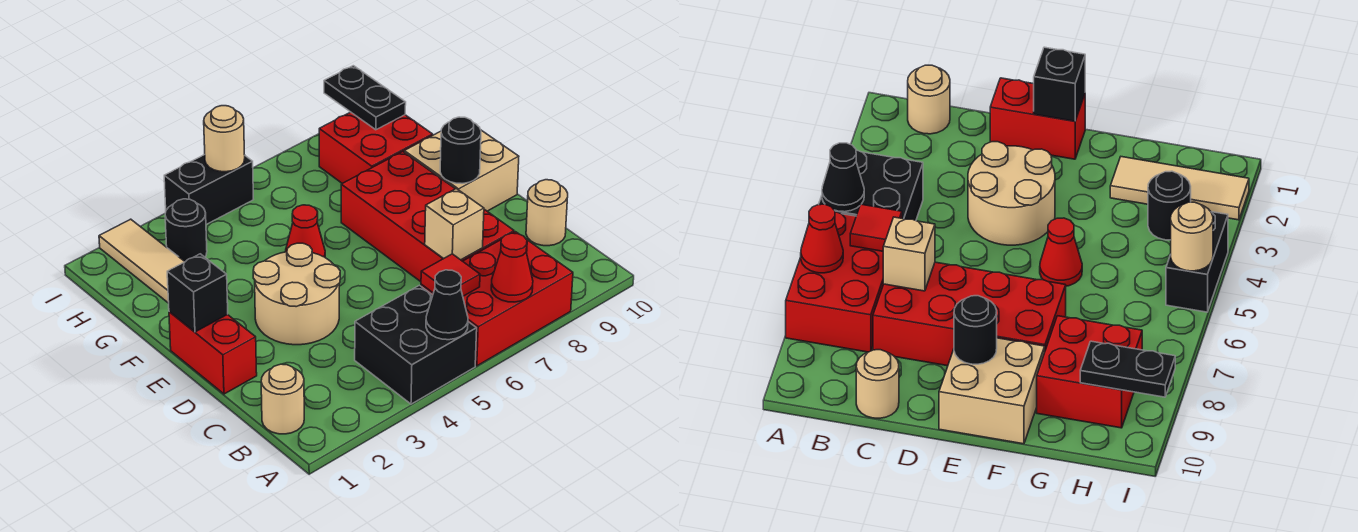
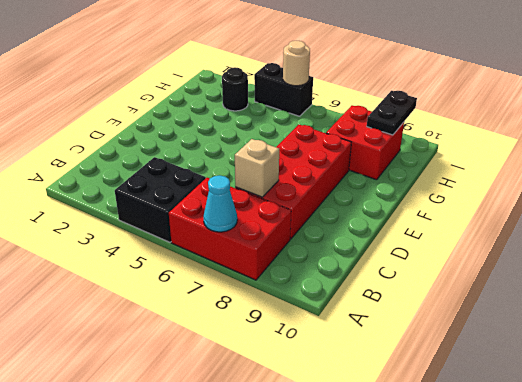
cyan 1x1 cone [203,175,237,232] -> red 1x1 cone [491,233,533,302]
none -> tan 1x1 round brick [261,364,304,434]
none -> tan 1x1 round brick [526,180,568,246]
none -> red 1x2 brick [169,312,257,394]

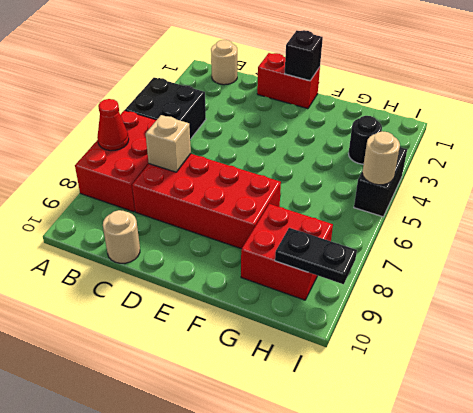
none -> tan 2x2 round brick [253,243,340,345]
none -> tan 2x2 brick [404,130,519,211]
none -> red 1x1 cone [285,205,325,257]

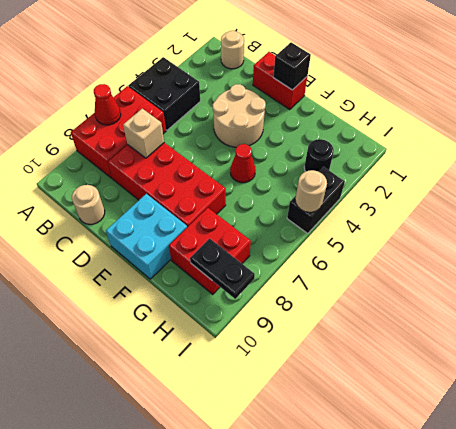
cyan 2x2 brick [106,194,187,279] -> tan 2x2 brick [404,130,519,211]
none -> tan 1x3 tile [99,219,185,303]
none -> black 1x1 cone [426,270,468,340]
none -> red 1x1 tile [421,254,480,296]

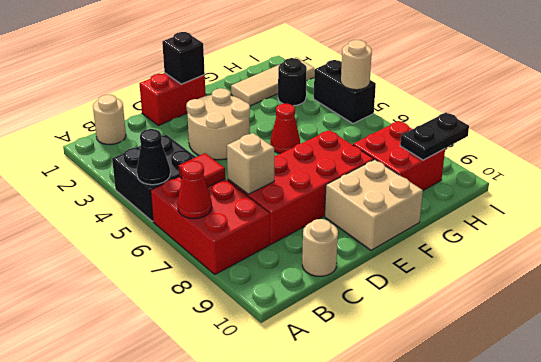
none -> black 1x1 round brick [440,117,481,183]

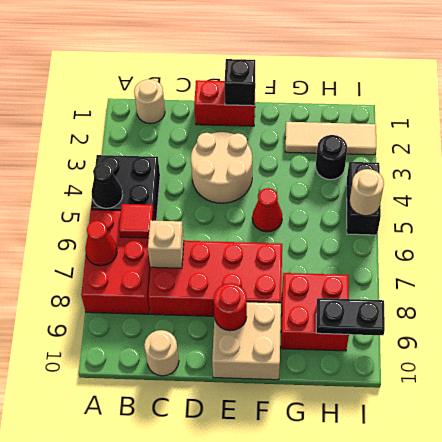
red 1x1 round brick [214,283,247,331] -> black 1x1 round brick [440,117,481,183]

